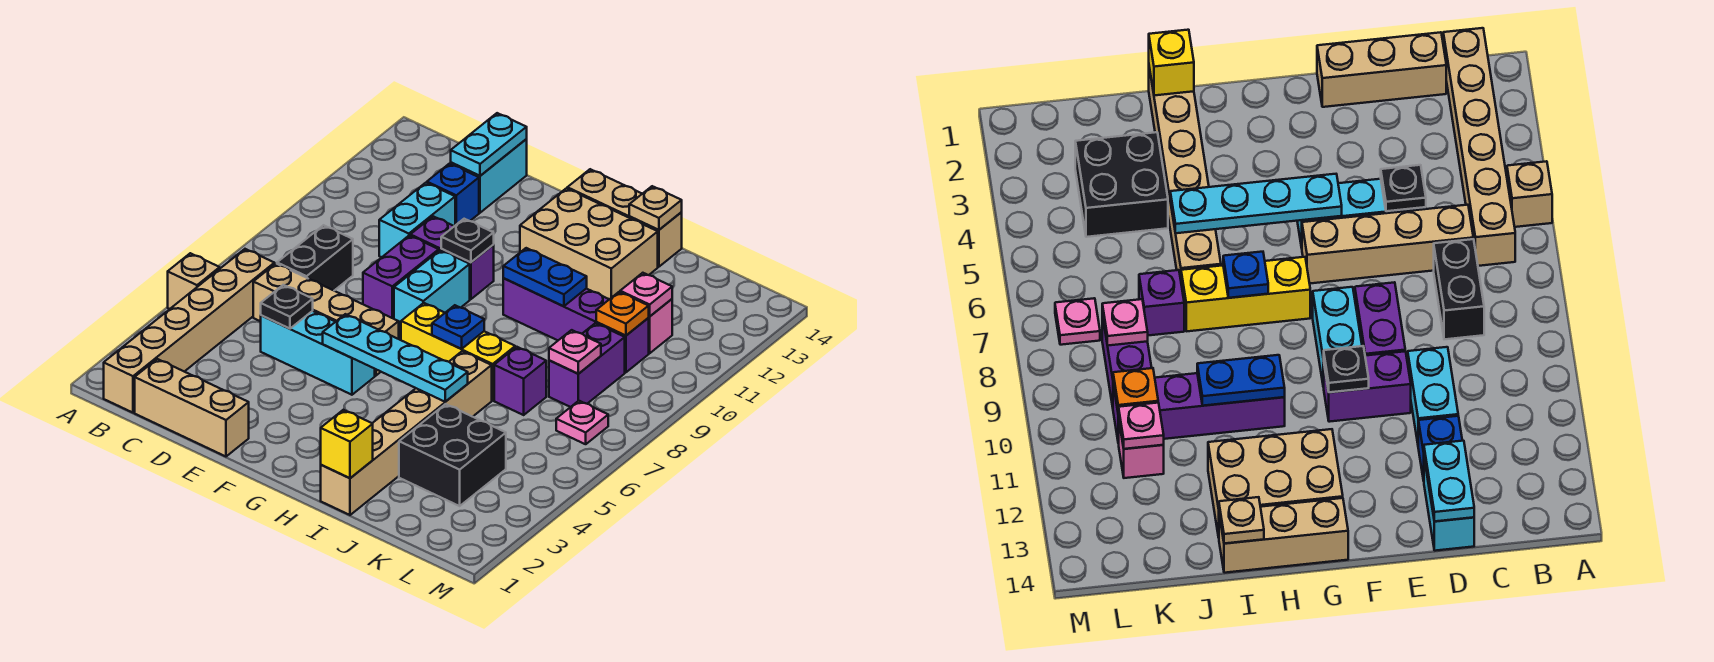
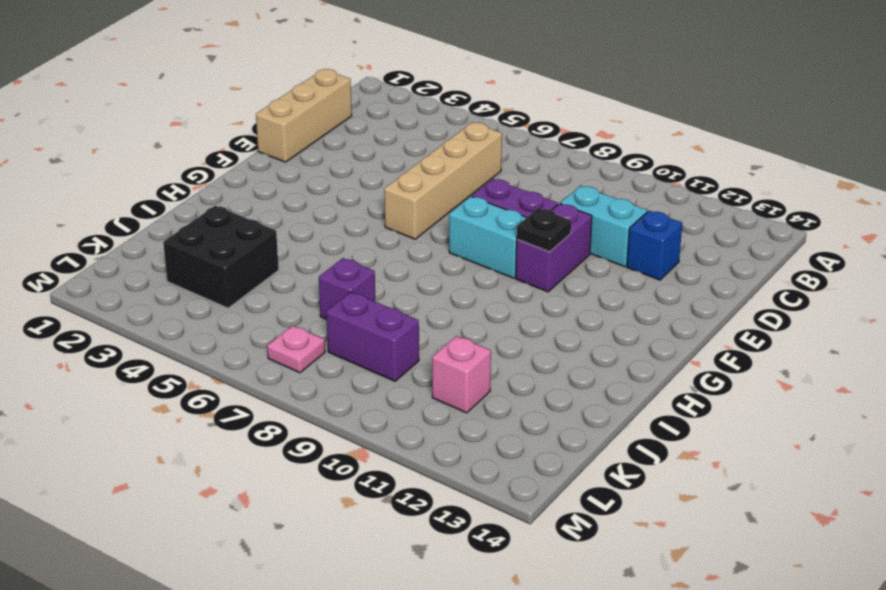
none -> tan 1x1 brick [168,253,220,309]
none -> tan 1x6 brick [104,249,274,413]
none -> black 1x2 brick [277,225,353,290]
none -> cyan 1x3 brick [261,311,375,395]

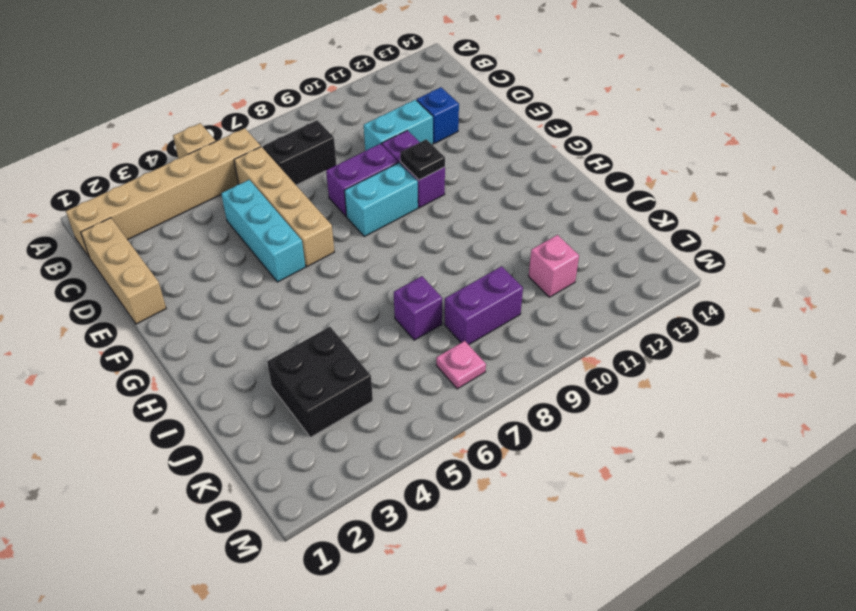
none -> cyan 1x2 brick [451,139,527,213]
none -> yellow 1x3 brick [401,303,515,400]
none -> tan 2x3 brick [520,188,658,299]
none -> tan 1x3 brick [567,169,682,267]

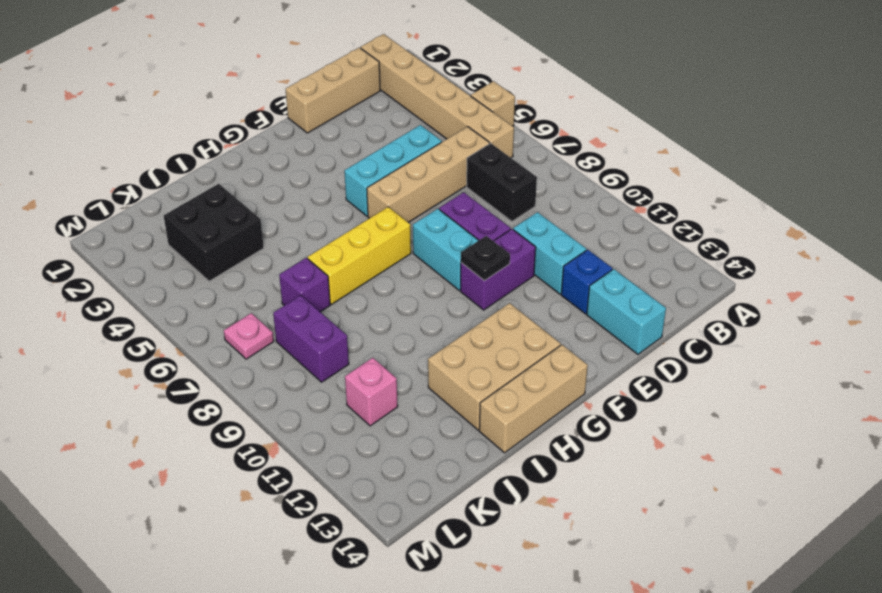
none -> purple 1x4 brick [503,278,649,372]
none -> tan 1x6 brick [321,351,492,515]
none -> black 1x1 plate [261,285,313,329]
none -> cyan 1x2 plate [451,113,527,176]

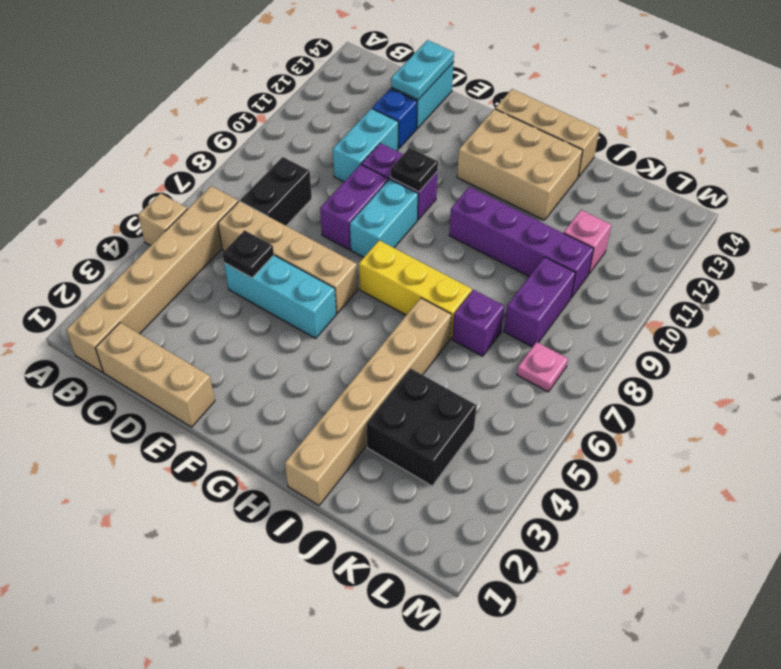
none -> cyan 1x4 plate [323,314,468,402]
none -> blue 1x1 plate [432,305,484,349]
none -> blue 1x2 plate [503,248,587,306]
none -> yellow 1x1 brick [321,410,373,478]

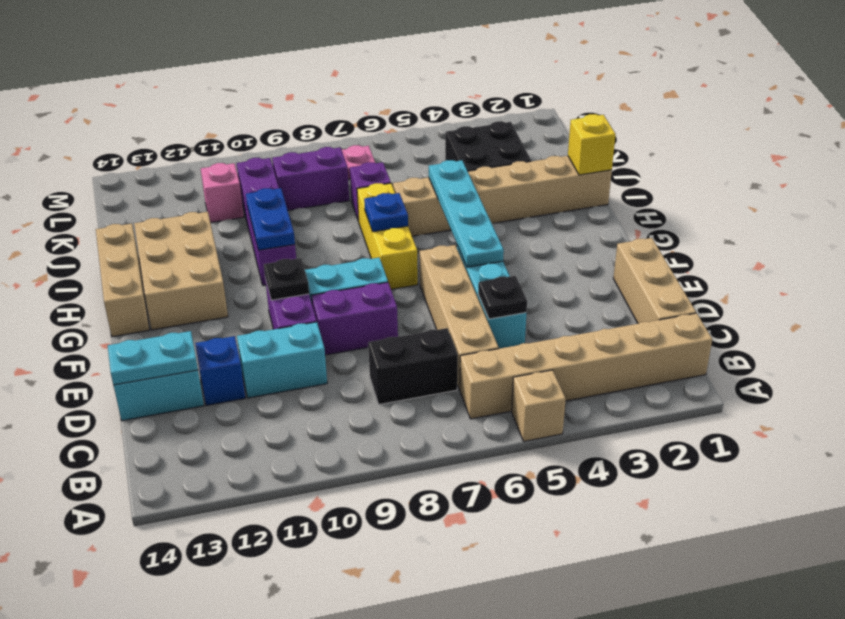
none -> tan 1x1 plate [629,186,682,230]
none -> pink 1x1 plate [549,330,601,374]
none -> orange 1x1 plate [596,292,649,335]
none -> pink 1x1 plate [620,273,672,317]

